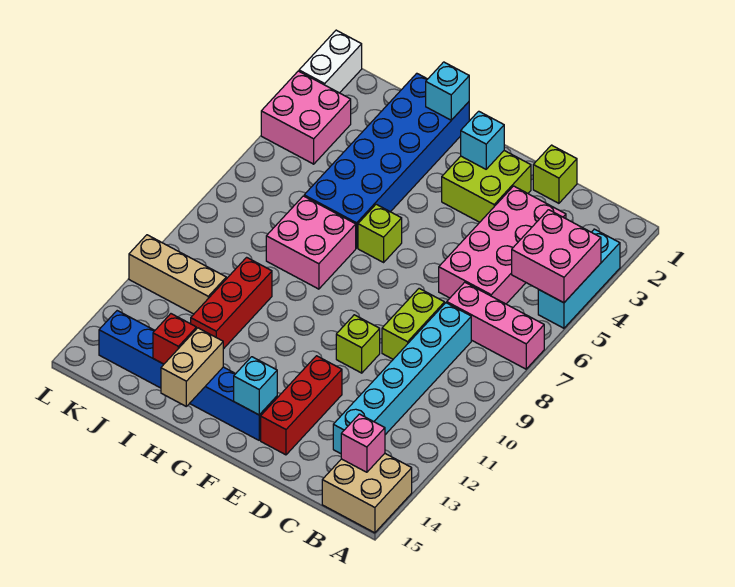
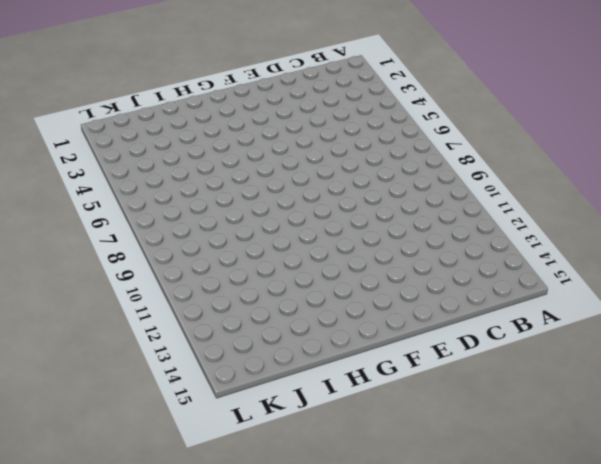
none -> cyan 1x3 brick [538,229,620,328]
none -> pink 1x3 brick [447,282,544,369]
none -> tan 2x2 brick [322,454,412,533]

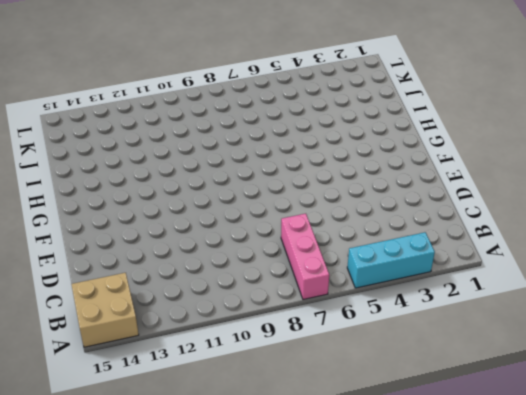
none -> pink 2x4 brick [439,186,566,304]
none -> cyan 1x6 brick [333,303,471,454]
none -> lime 1x1 brick [533,145,577,203]

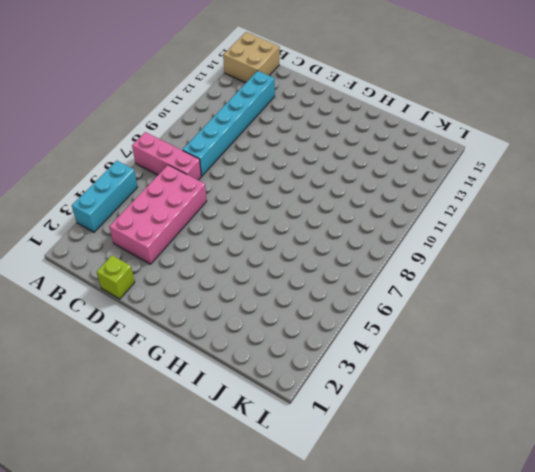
none -> lime 1x2 brick [382,288,445,359]
none -> lime 2x2 brick [442,151,531,222]
none -> lime 1x1 brick [336,315,380,373]

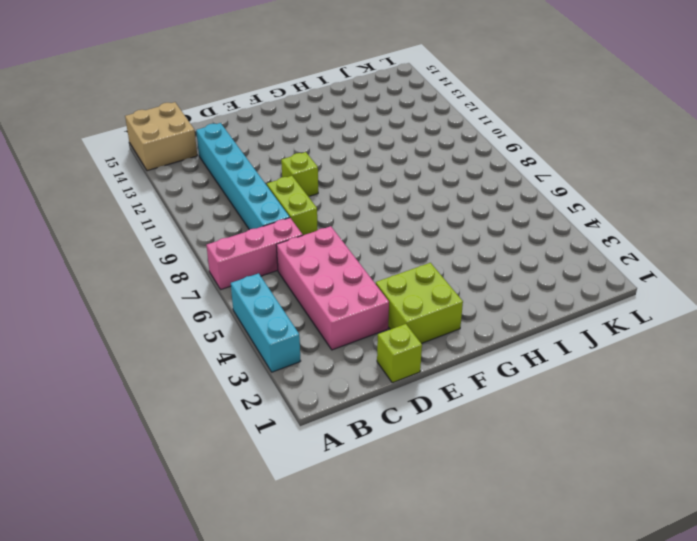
none -> red 1x3 brick [261,356,342,455]
none -> blue 1x6 brick [99,311,277,440]
none -> lime 1x1 brick [358,204,402,262]

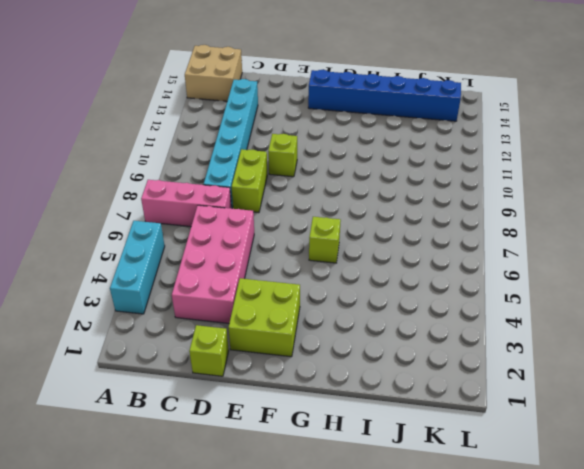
none -> red 1x3 brick [261,356,342,455]
none -> blue 2x6 brick [304,73,469,248]
none -> pink 2x2 brick [266,196,356,289]

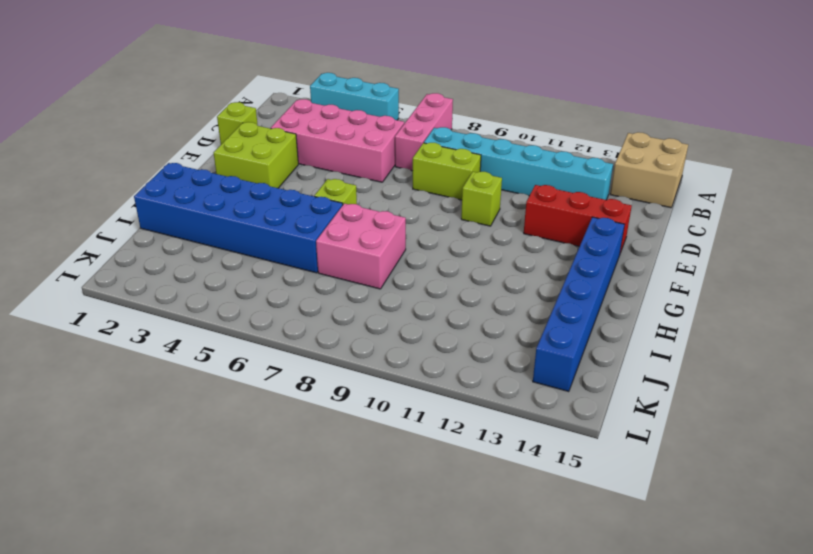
none -> red 1x3 brick [191,257,272,349]
none -> tan 1x3 brick [129,235,226,314]
none -> pink 2x2 brick [261,71,351,164]

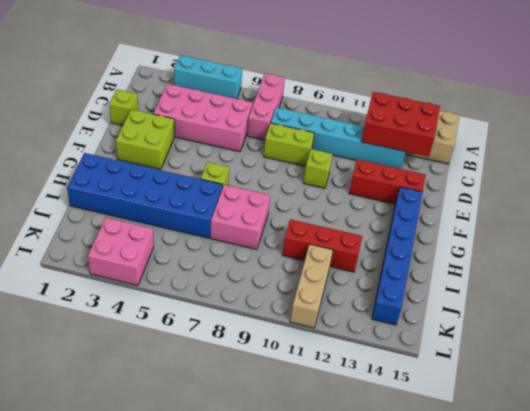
red 2x3 brick [361,92,440,157] -> pink 1x1 brick [341,414,385,472]
none -> white 1x2 brick [299,30,362,93]
none -> pink 2x2 brick [512,210,601,303]
none -> cyan 1x1 brick [461,111,504,169]

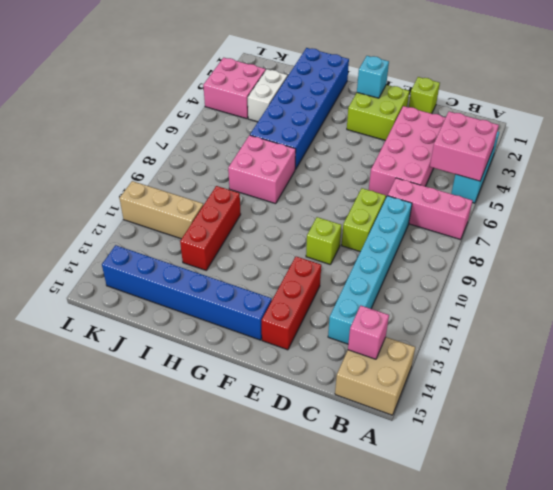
white 1x2 brick [248,69,288,122] -> white 1x2 brick moved to [299,30,362,93]
none -> lime 1x1 brick [358,204,402,262]
none -> cyan 1x1 brick [234,357,277,415]
none -> cyan 1x1 brick [426,62,469,120]

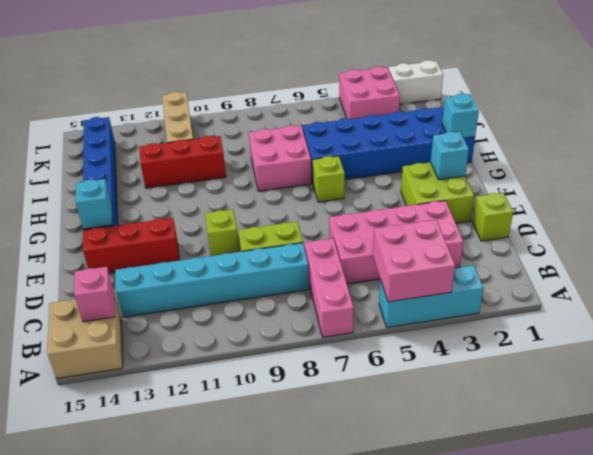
none -> tan 1x2 brick [161,328,223,406]
none -> red 1x1 brick [153,314,196,364]

